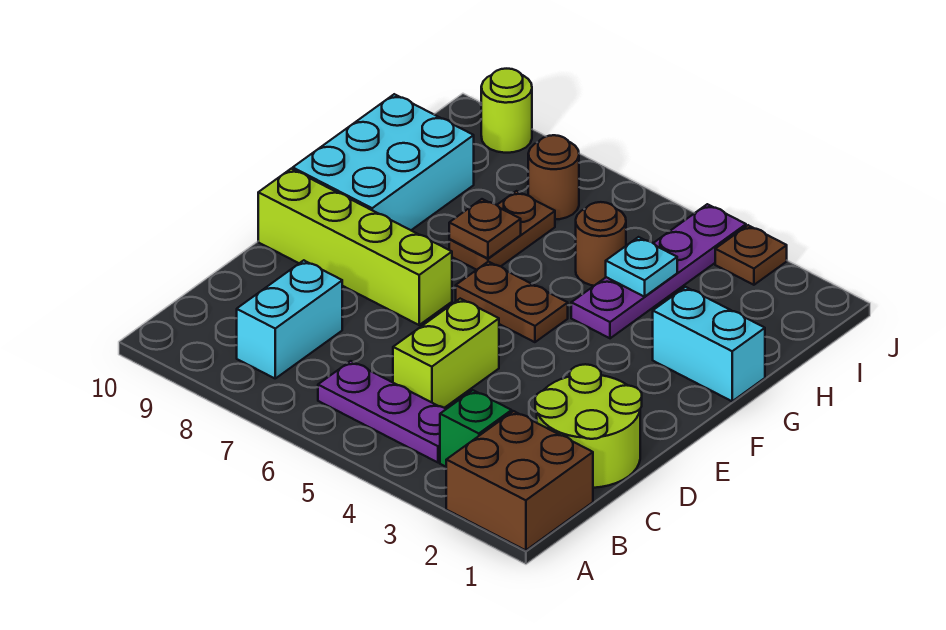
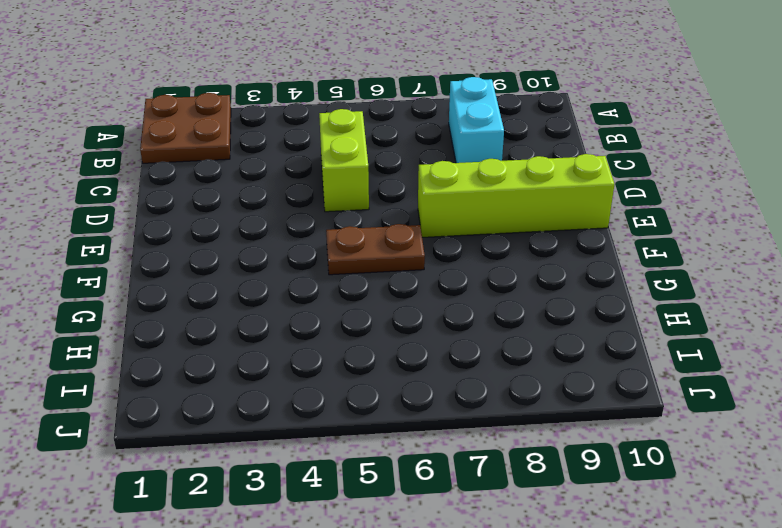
brown 2x2 plate [140,93,231,163] -> brown 2x2 brick [446,411,593,550]
none -> green 1x1 brick [440,390,512,467]
none -> purple 1x3 plate [318,361,446,463]
none -> lime 2x2 round brick [535,364,642,488]

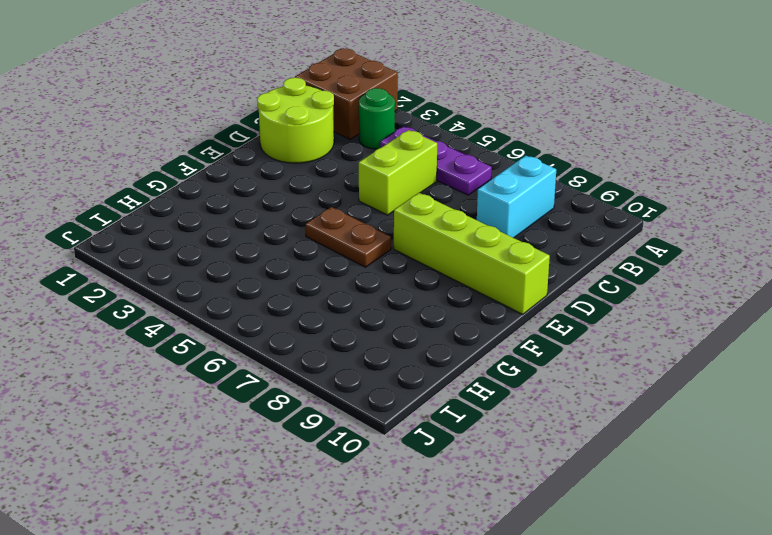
green 1x1 round brick [359,88,395,149] -> green 1x1 brick [440,390,512,467]
none -> cyan 2x3 brick [293,94,474,230]
none -> cyan 1x2 brick [653,287,765,401]
none -> purple 1x4 plate [571,204,746,338]

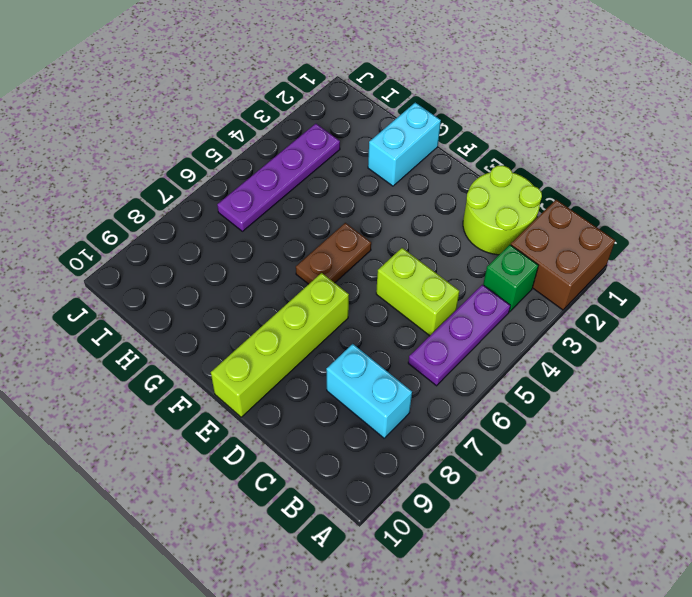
purple 1x4 plate [217,124,340,231] -> purple 1x4 plate turned to [571,204,746,338]
none -> cyan 2x3 brick [293,94,474,230]
none -> brown 1x2 plate [449,191,555,270]
none -> brown 1x1 round brick [576,202,626,286]

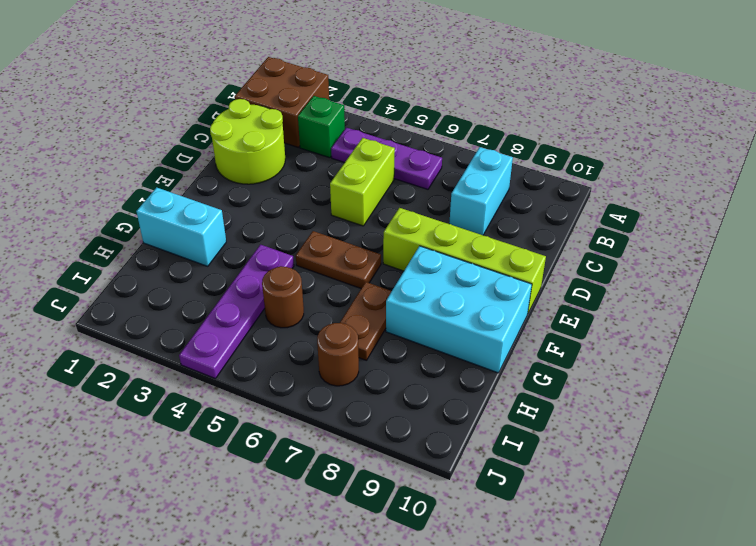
cyan 2x3 brick [386,246,532,373] -> cyan 2x3 brick turned to [293,94,474,230]
none -> brown 1x1 plate [715,225,787,285]
none -> lime 1x1 round brick [481,69,532,153]
none -> brown 1x1 plate [449,199,521,259]

